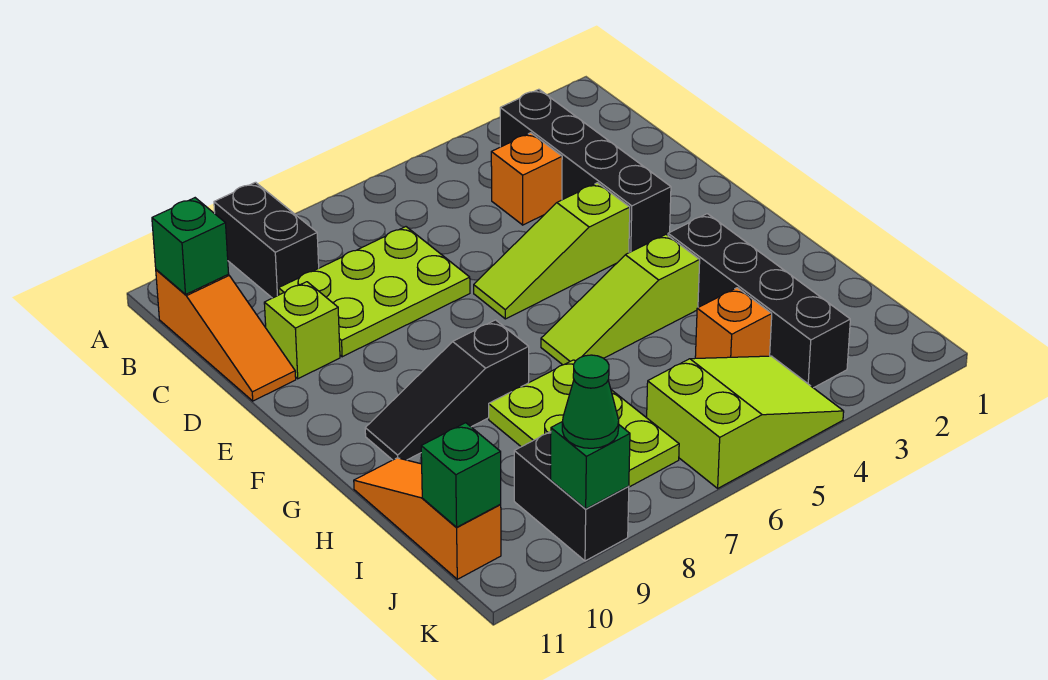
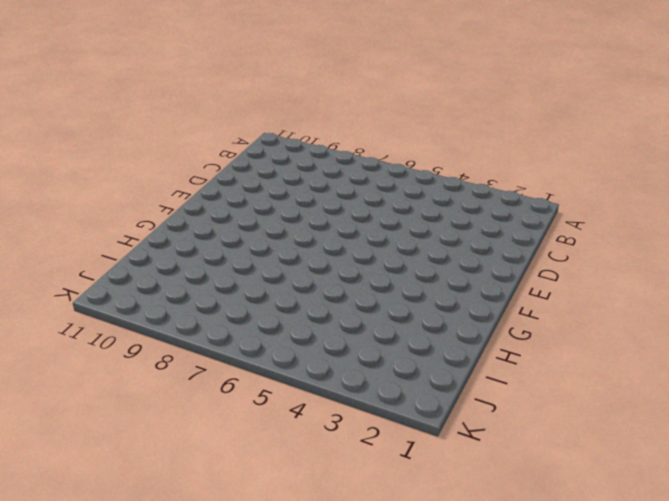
none -> black 1x2 brick [214,182,319,298]
none -> black 1x4 brick [500,89,671,253]
none -> orange 1x3 slope [156,270,296,401]

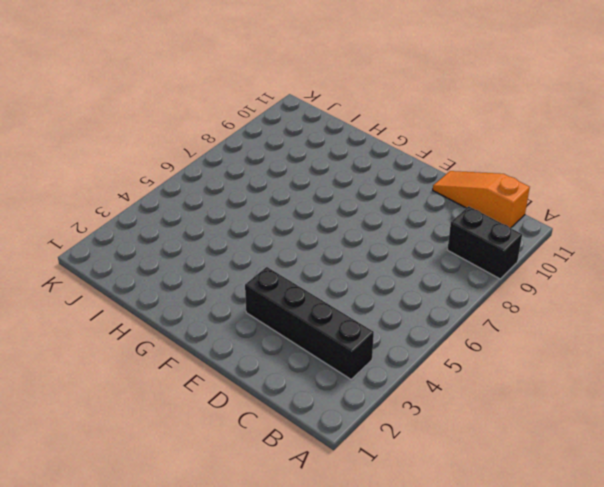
none -> orange 1x1 brick [491,133,562,225]
none -> lime 2x3 plate [279,227,470,357]
none -> lime 1x1 brick [264,282,340,379]

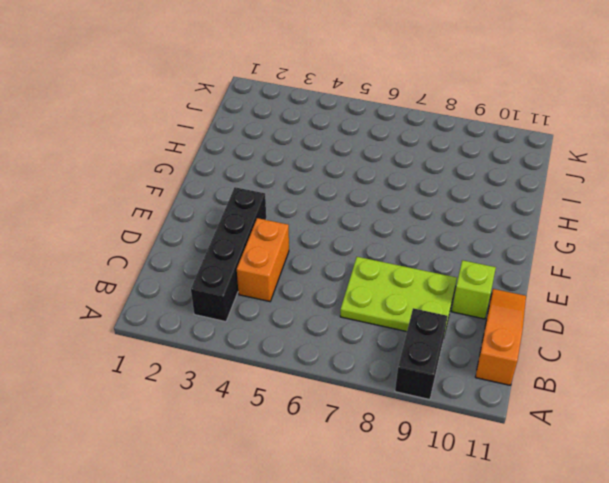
orange 1x2 brick [237,218,289,301] -> orange 1x1 brick [491,133,562,225]
none -> lime 1x3 slope [474,183,630,319]
none -> black 1x4 brick [668,214,850,388]
none -> lime 1x3 slope [541,235,700,365]

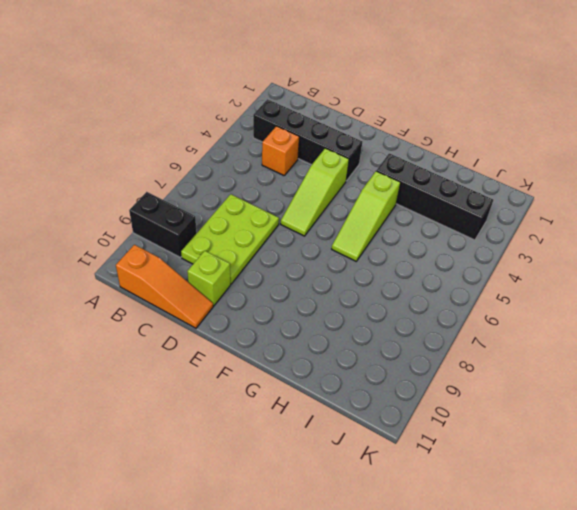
none -> black 1x3 slope [365,320,529,460]
none -> lime 2x3 plate [489,360,679,487]
none -> orange 1x3 slope [354,458,501,579]

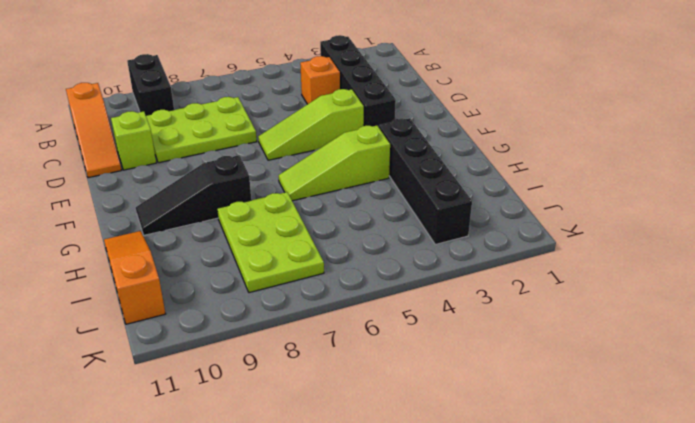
none -> orange 1x1 brick [695,288,772,358]
none -> lime 2x3 slope [647,356,844,488]
none -> black 1x2 brick [514,432,629,561]

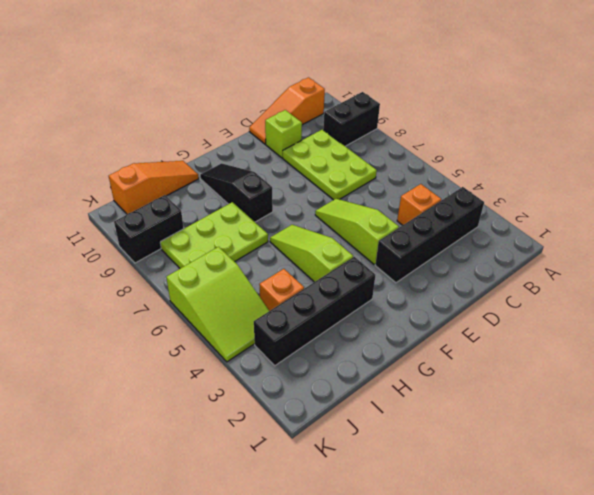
none -> green 1x1 brick [152,198,229,294]
none -> green 1x1 brick [421,423,501,527]
none -> green 1x1 brick [551,422,630,509]

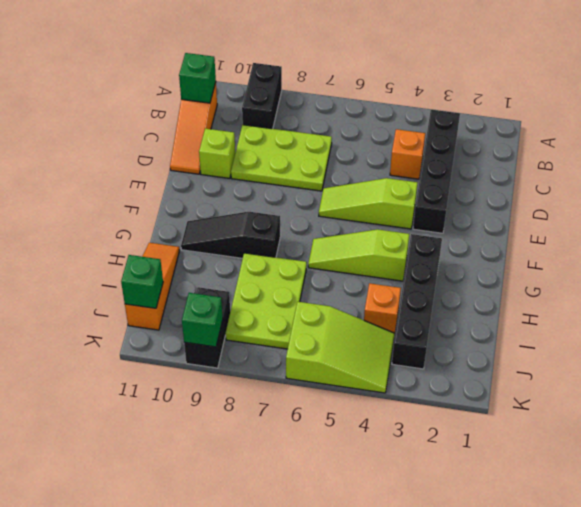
none -> green 1x1 cone [562,355,619,448]

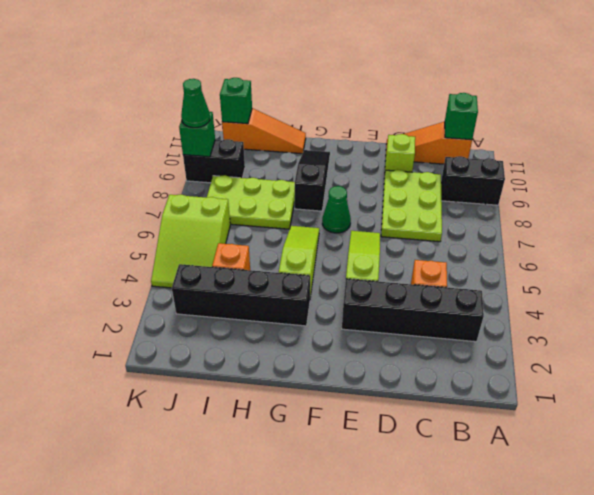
green 1x1 cone [322,186,351,233] -> none

